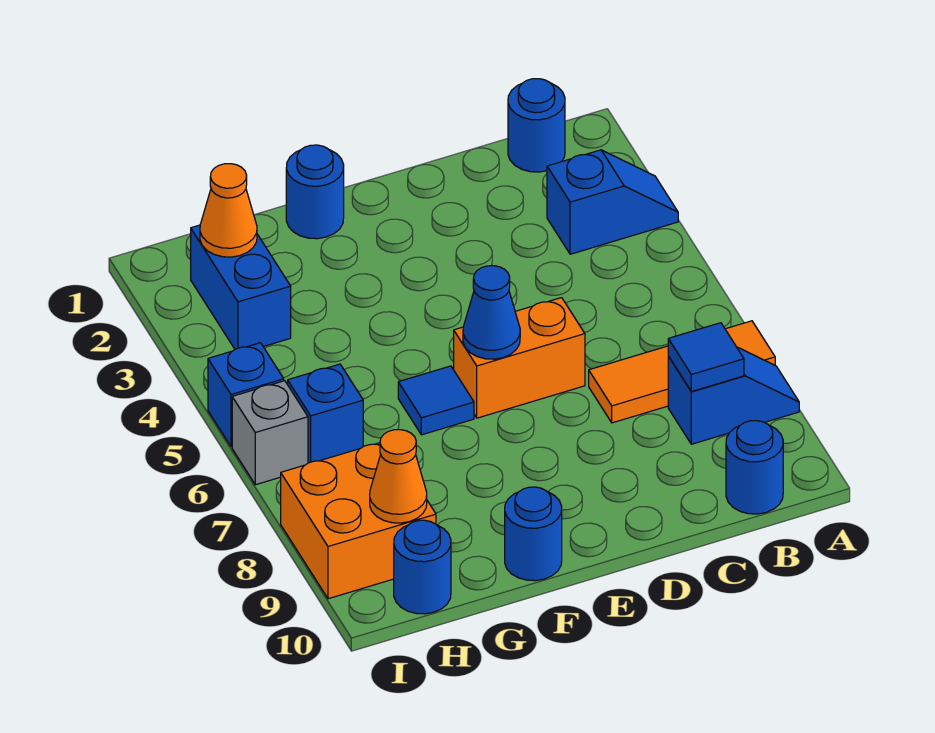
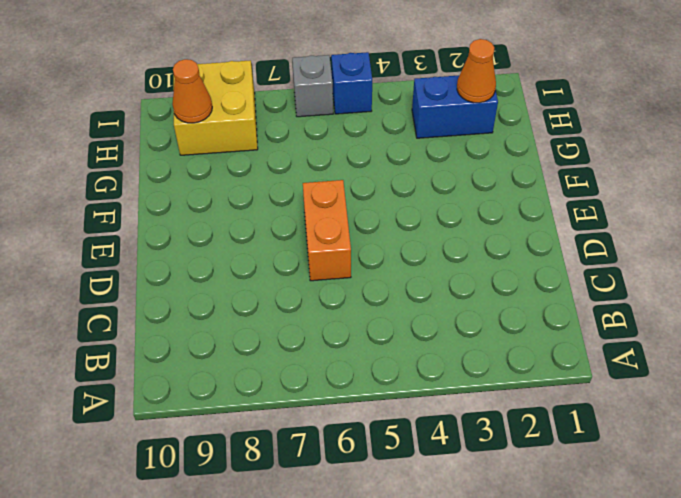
yellow 2x2 brick [174,60,258,155] -> orange 2x2 brick [281,443,436,599]
none -> blue 1x2 slope [547,150,678,254]
none -> orange 1x3 tile [589,321,775,423]
none -> blue 1x2 slope [668,347,799,444]

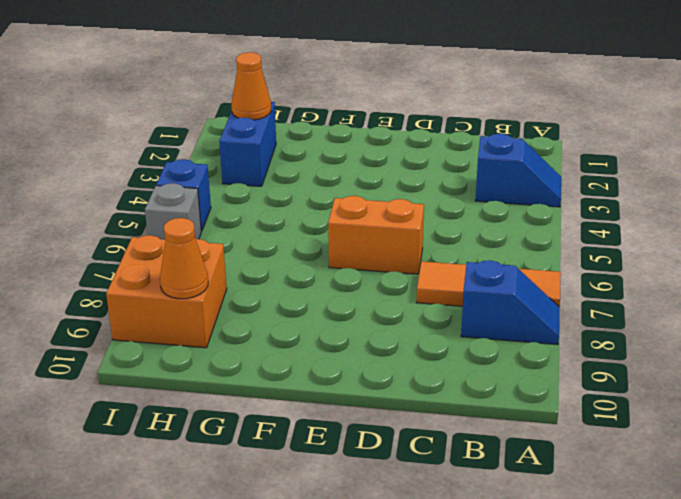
none -> blue 1x1 round brick [508,79,565,172]
none -> blue 1x1 round brick [726,421,783,514]
none -> blue 1x1 round brick [286,145,344,239]

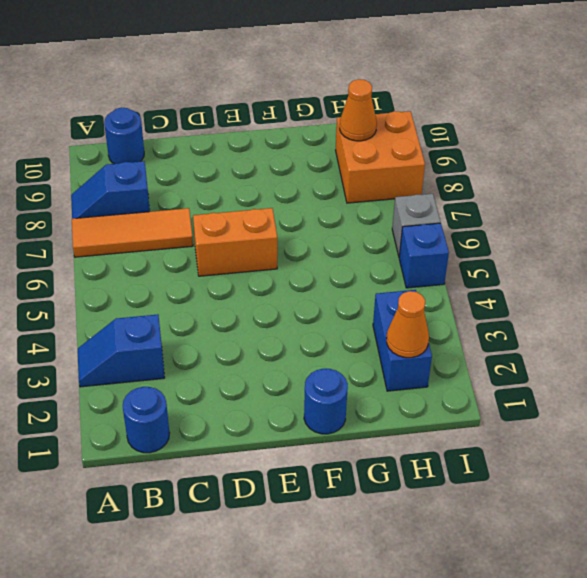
none -> blue 1x1 tile [398,366,474,435]
none -> blue 1x1 round brick [505,487,562,581]
none -> blue 1x1 brick [288,364,363,463]

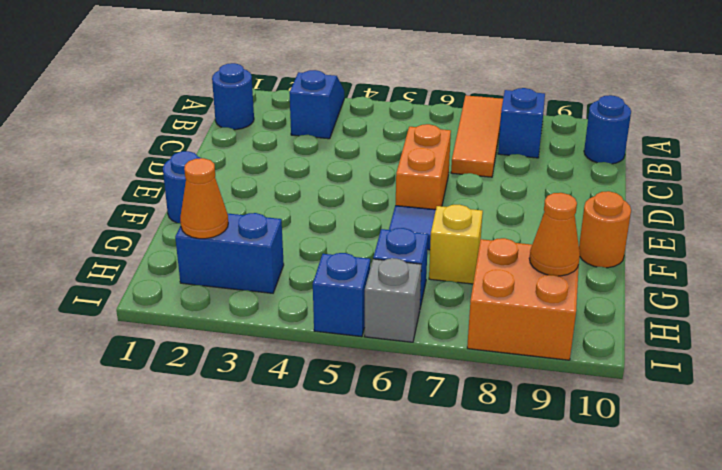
orange 1x1 round brick [579,191,631,268] -> blue 1x1 round brick [505,487,562,581]
yellow 1x1 brick [429,205,483,284] -> none
none -> blue 1x1 round brick [394,520,451,614]
none -> blue 1x1 tile [668,323,744,392]
none -> blue 1x1 cone [463,266,520,359]

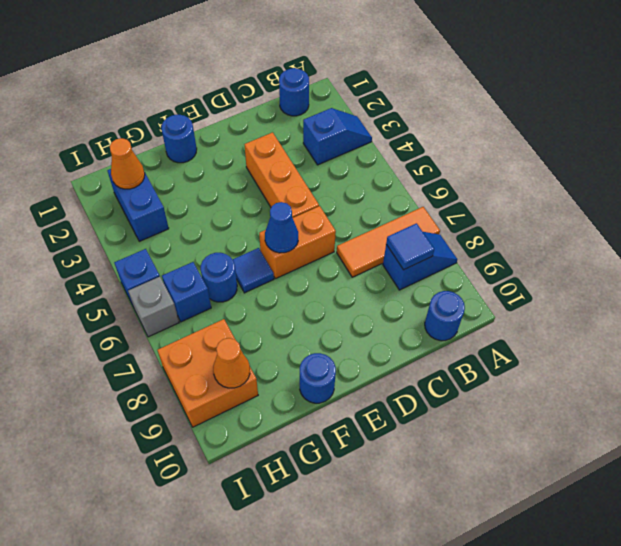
orange 1x3 brick [245,132,319,218] -> none
blue 1x1 round brick [201,253,237,302] -> blue 1x1 round brick moved to [394,520,451,614]

